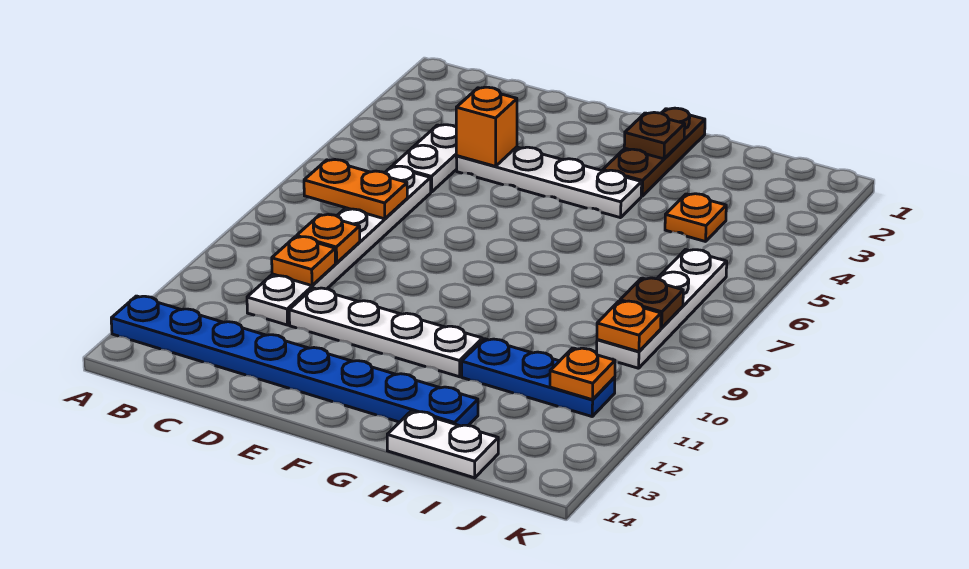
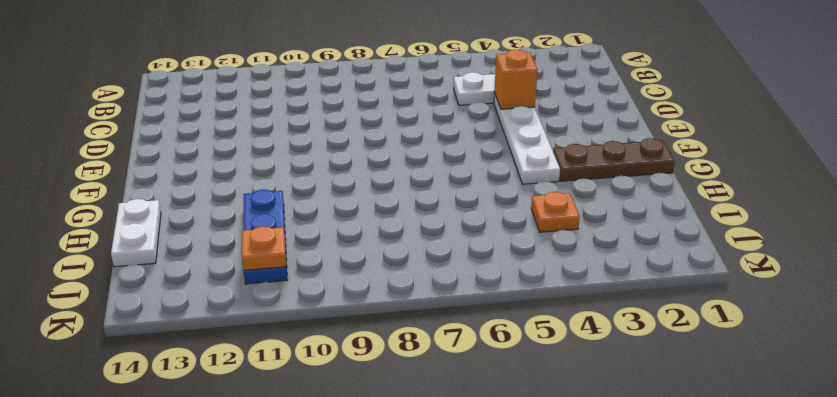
none -> blue 1x8 plate [111,296,478,426]
none -> white 1x6 plate [247,166,431,325]
none -> white 1x4 plate [289,288,482,377]

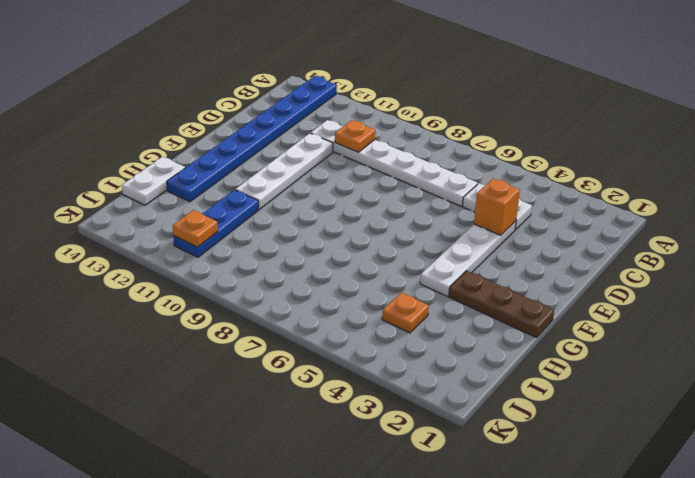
none -> white 1x4 plate [597,250,727,368]
none -> orange 1x2 plate [304,160,407,219]
none -> orange 1x1 plate [297,214,360,263]

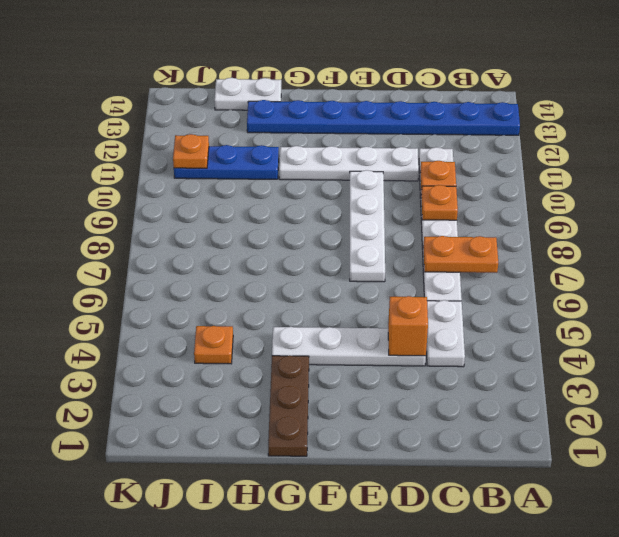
white 1x4 plate [350,170,385,282] -> white 1x4 plate moved to [597,250,727,368]
none -> brown 1x1 plate [624,112,685,159]
none -> brown 1x1 plate [620,278,683,328]
none -> orange 1x1 plate [597,301,661,352]

